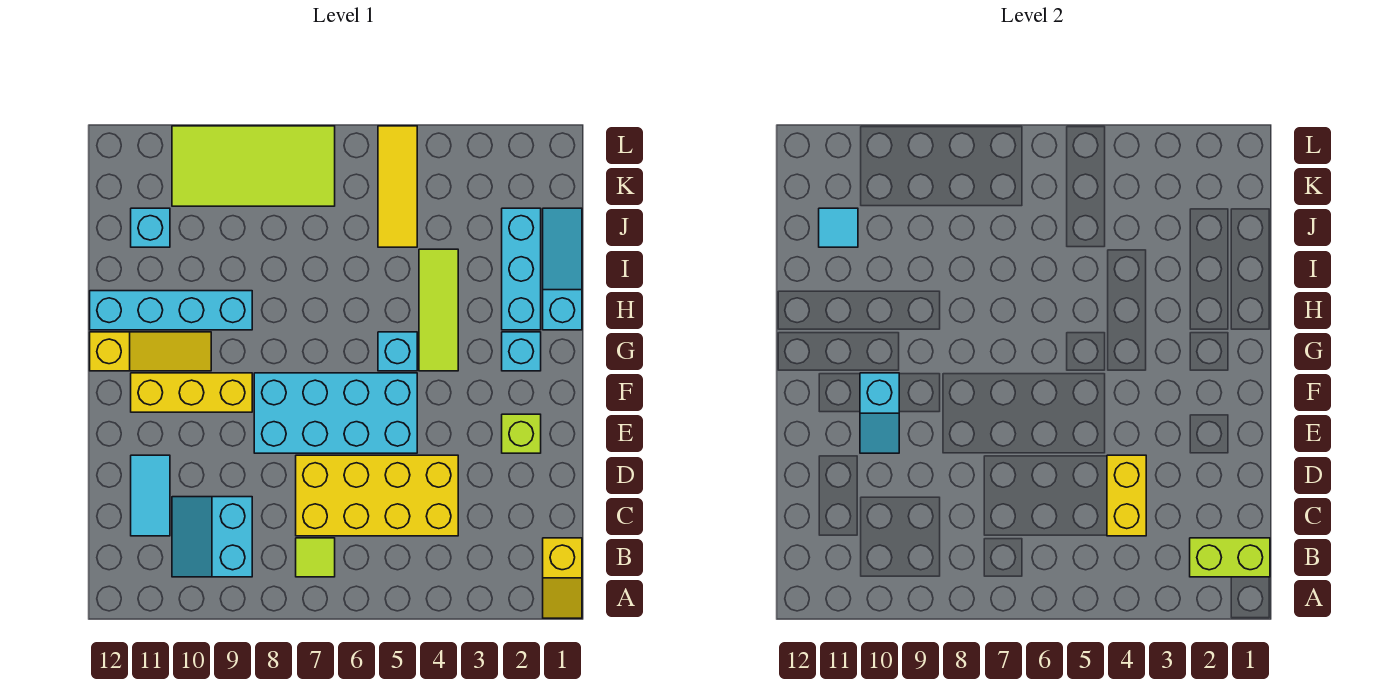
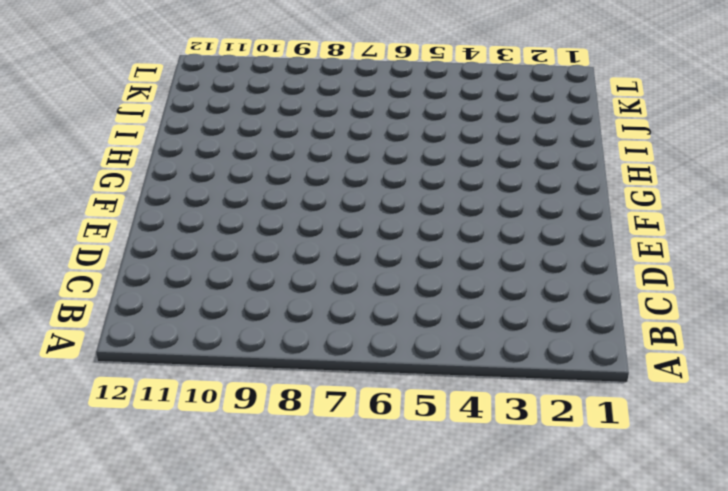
none -> yellow 1x2 slope [543,538,582,618]
none -> lime 1x1 tile [296,538,335,577]
none -> cyan 2x2 slope [172,497,252,577]

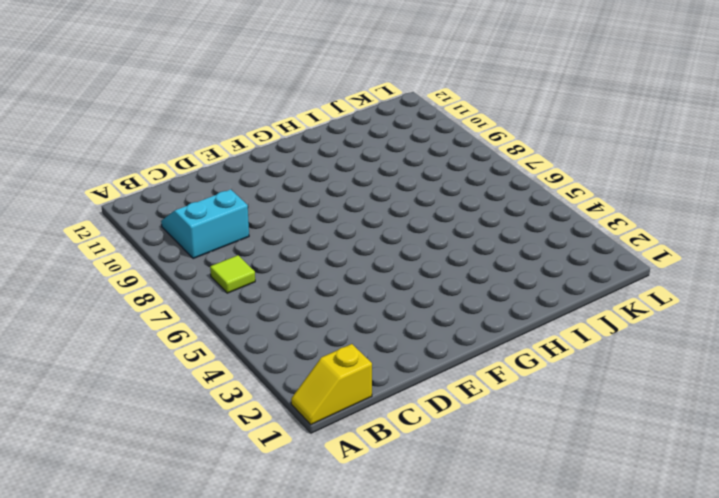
none -> yellow 2x4 brick [296,455,458,536]
none -> cyan 1x2 tile [131,455,170,536]
none -> lime 1x1 brick [502,414,541,453]

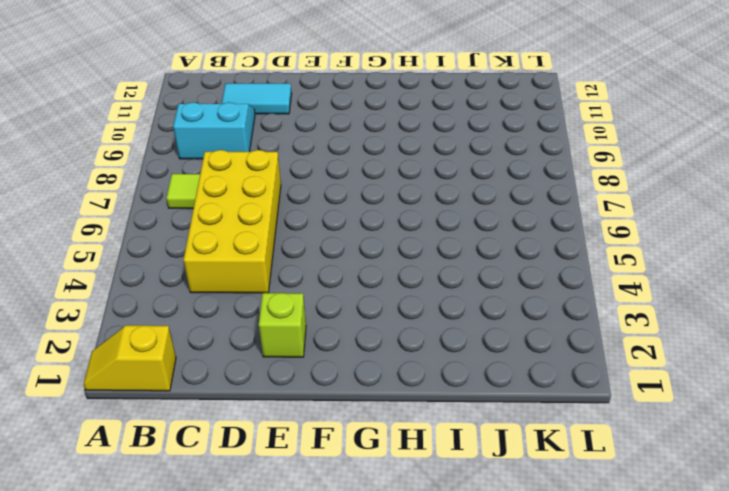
none -> cyan 2x4 brick [254,373,417,453]
none -> yellow 1x3 brick [131,373,252,412]
none -> cyan 1x1 brick [502,332,541,371]

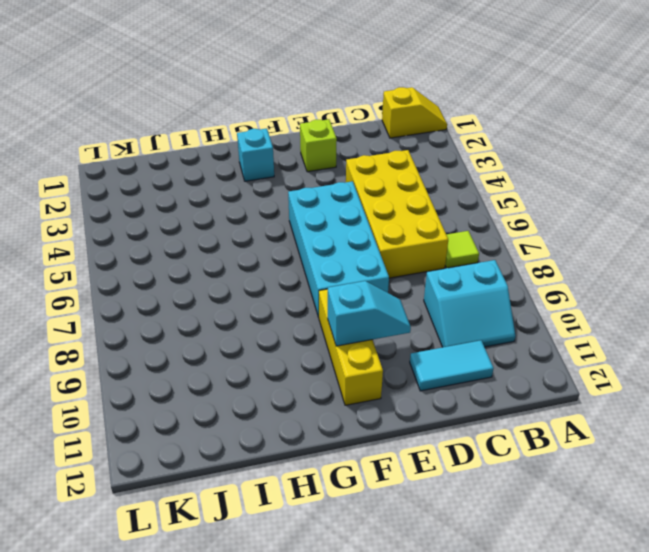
none -> lime 1x3 tile [419,249,458,371]
none -> cyan 1x1 brick [378,332,417,371]
none -> yellow 1x3 slope [90,332,211,371]

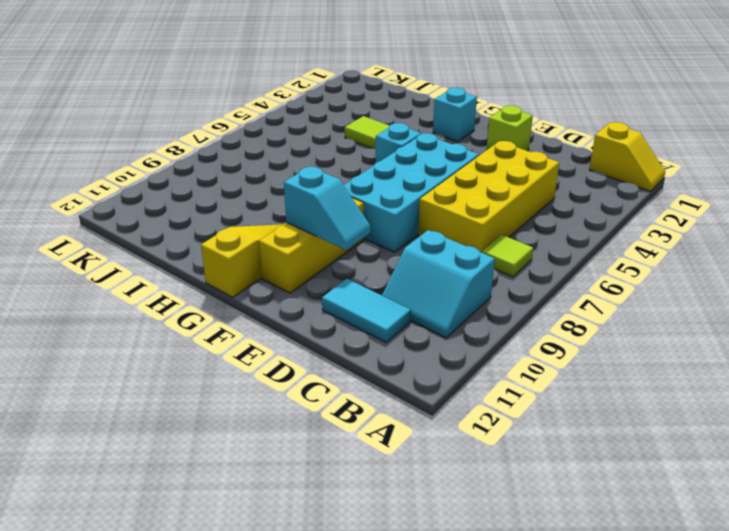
none -> cyan 1x3 slope [543,208,582,330]
none -> cyan 1x3 brick [502,208,541,330]
none -> cyan 1x4 brick [90,291,252,330]

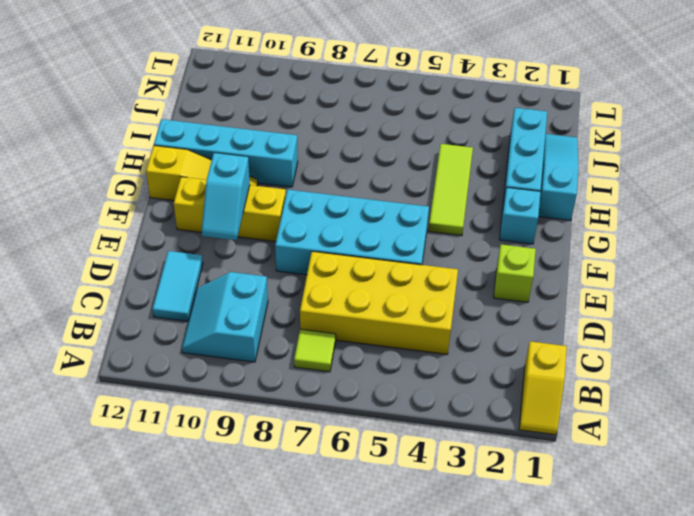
none -> cyan 1x1 brick [378,332,417,371]
none -> yellow 1x3 tile [378,126,417,247]
none -> cyan 1x1 brick [131,208,170,247]

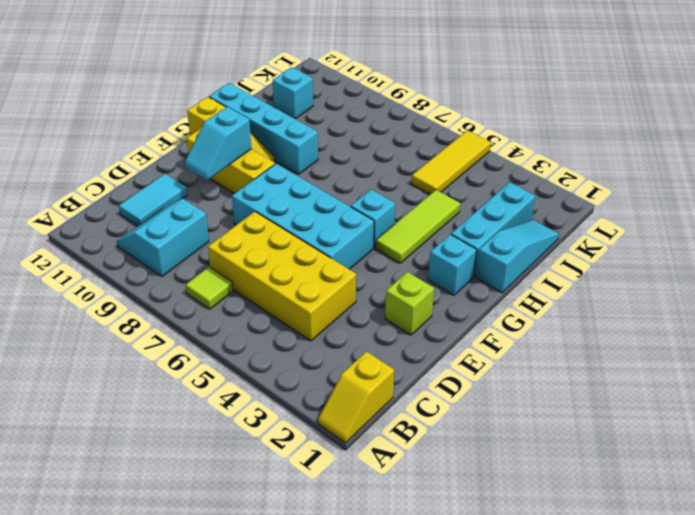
none -> lime 2x4 tile [172,126,335,206]
none -> lime 1x2 brick [1190,538,1270,577]
none -> yellow 1x2 brick [1107,455,1146,536]

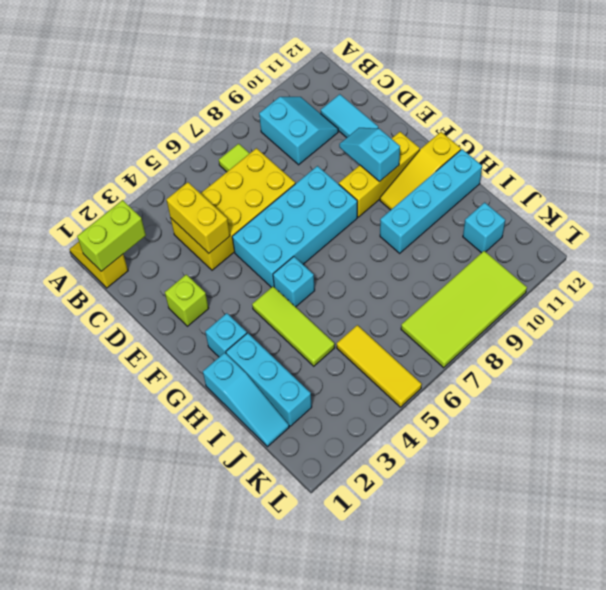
none -> cyan 1x1 tile [819,208,858,247]

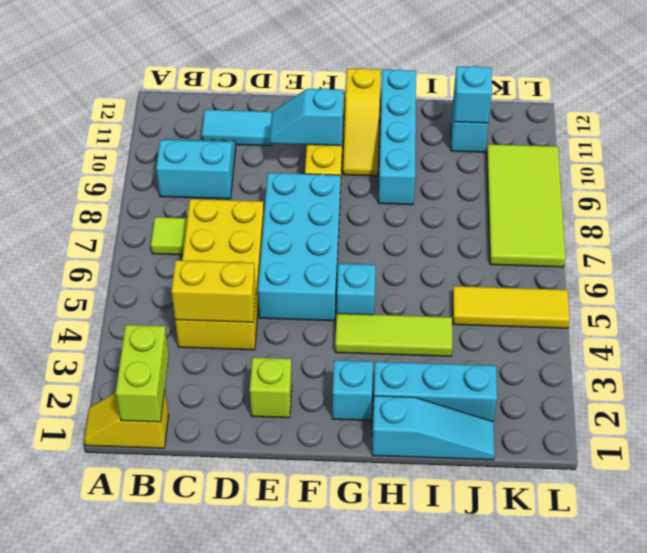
cyan 1x1 brick [453,66,492,123] -> cyan 1x1 tile [819,208,858,247]

